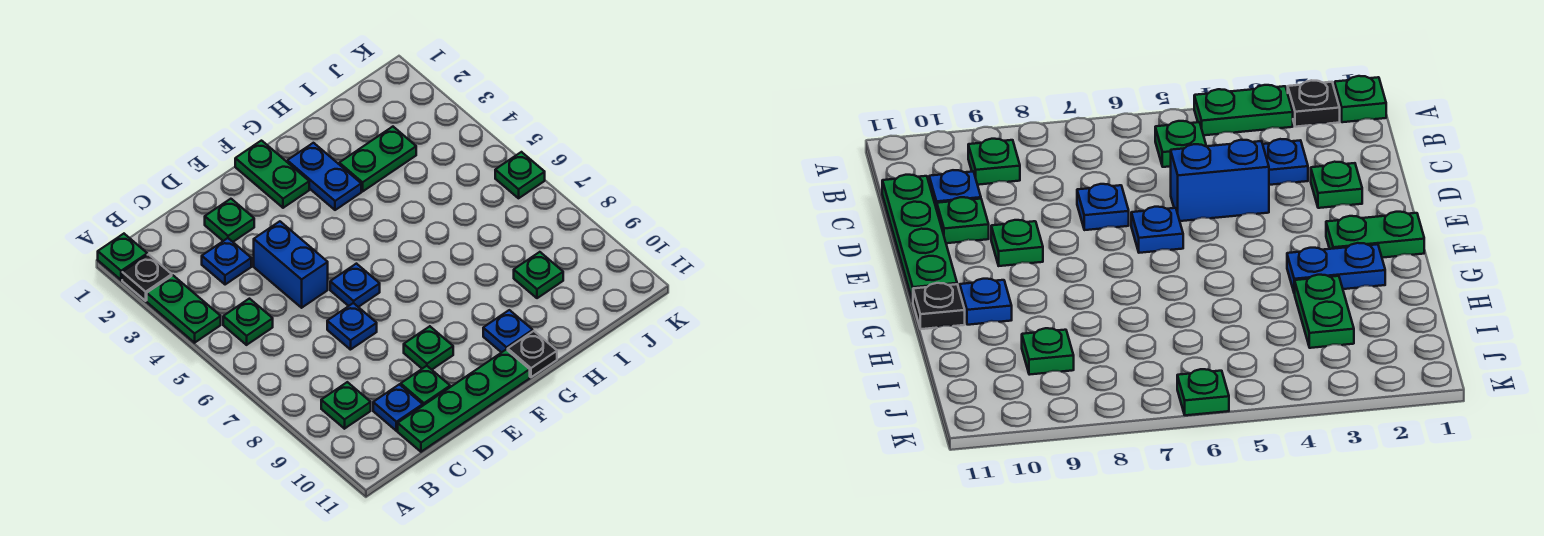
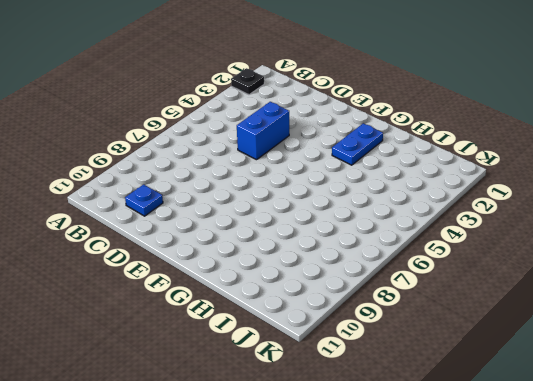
none -> green 1x1 plate [98,234,147,280]
none -> green 1x2 plate [147,275,221,343]
none -> green 1x1 plate [223,299,273,345]

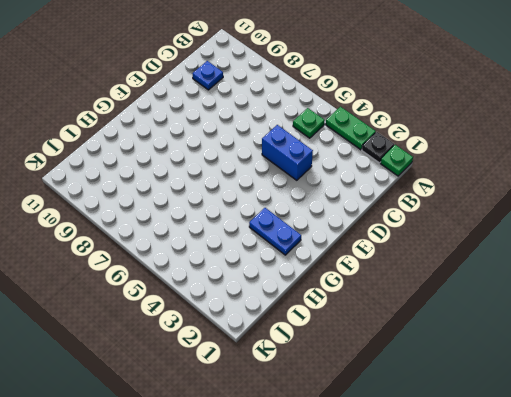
none -> green 1x1 plate [321,382,371,429]
none -> blue 1x1 plate [202,238,251,285]
none -> green 1x4 plate [398,349,530,452]

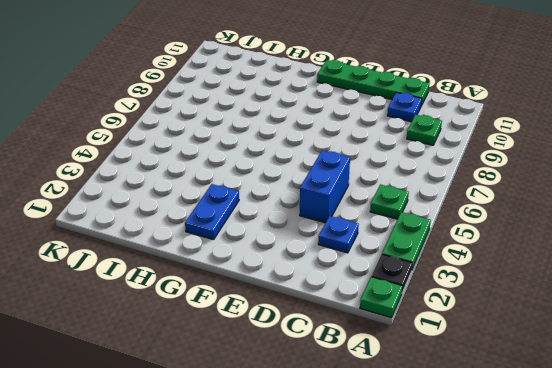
none -> green 1x1 plate [205,199,254,242]
none -> blue 1x1 plate [327,303,377,350]
none -> green 1x1 plate [401,366,450,405]

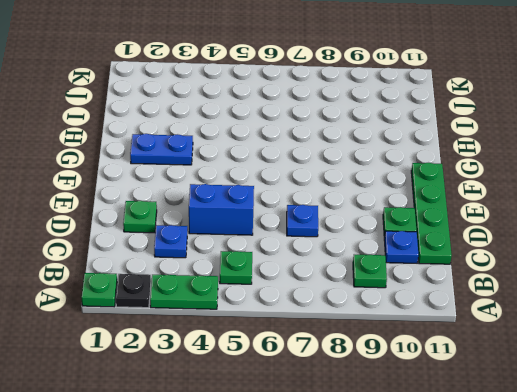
none -> blue 1x1 plate [330,264,380,307]
none -> green 1x1 plate [404,326,453,370]
none -> green 1x2 plate [235,141,309,208]

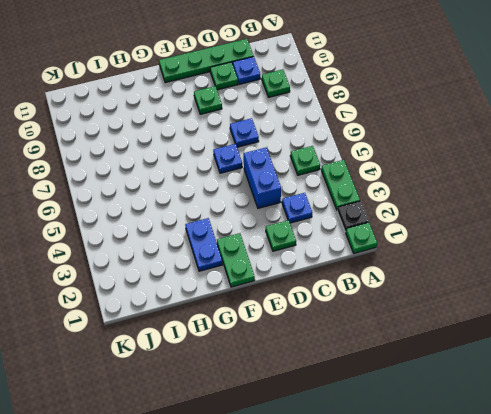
none -> blue 1x1 plate [483,310,533,352]
none -> black 1x1 plate [508,331,557,377]
none -> green 1x2 plate [339,127,416,191]

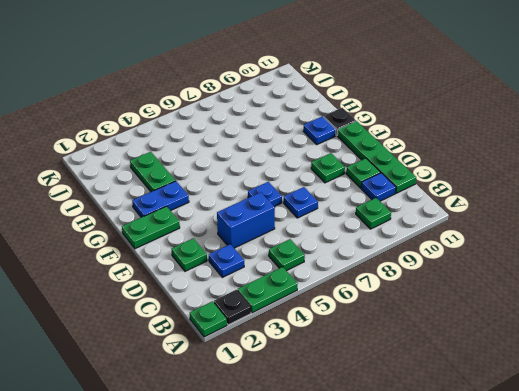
none -> green 1x1 plate [514,252,563,298]
none -> green 1x1 plate [495,152,545,198]

